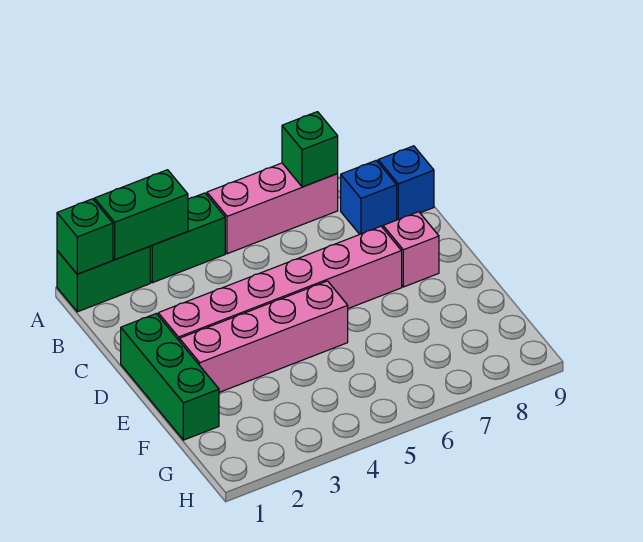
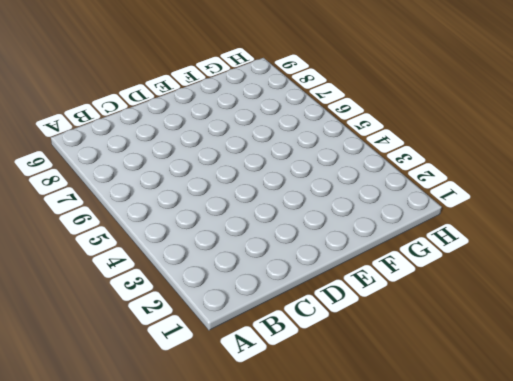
none -> green 1x2 brick [57,246,150,312]
none -> green 1x2 brick [150,193,225,283]
none -> pink 1x3 brick [207,163,338,254]

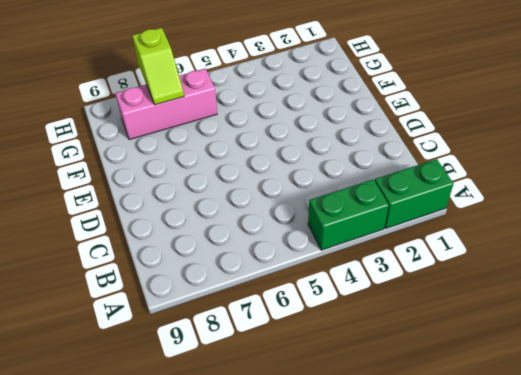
pink 1x3 brick [115,69,217,140] -> pink 1x3 brick moved to [207,163,338,254]
lime 1x2 slope [132,28,184,105] -> none
none -> blue 1x1 brick [341,161,397,234]
none -> blue 1x1 brick [378,146,434,220]
none -> green 1x3 brick [121,314,219,440]

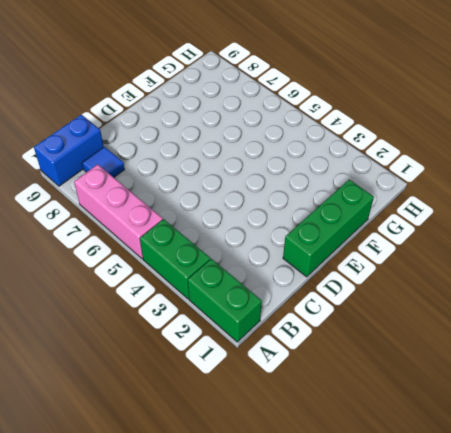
blue 1x2 brick [34,115,104,186] -> blue 1x1 brick [378,146,434,220]
blue 1x1 tile [82,147,125,177] -> blue 1x1 brick [341,161,397,234]
none -> pink 1x6 brick [158,226,402,340]
none -> pink 1x1 brick [383,212,439,287]
none -> pink 1x4 brick [179,281,348,392]

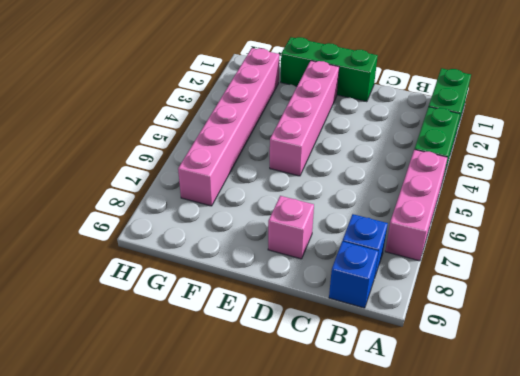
pink 1x6 brick [178,48,279,206] -> pink 1x6 brick moved to [158,226,402,340]
none -> green 1x1 brick [57,199,113,274]
none -> green 1x2 brick [94,170,188,260]
none -> green 1x1 brick [282,112,338,187]

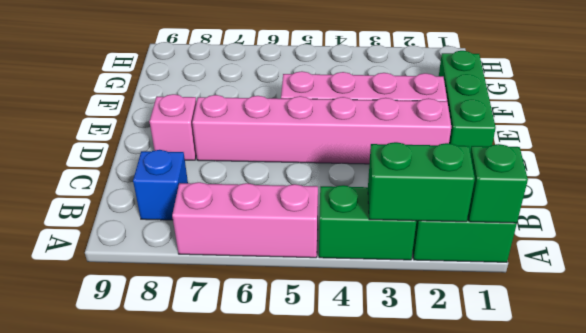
none -> blue 1x1 brick [378,146,434,220]
none -> green 1x1 brick [282,112,338,187]

